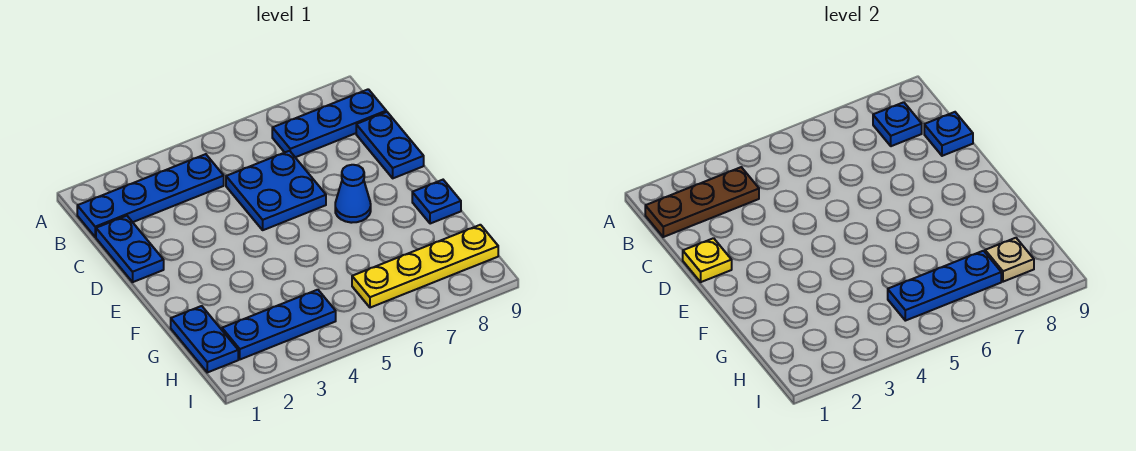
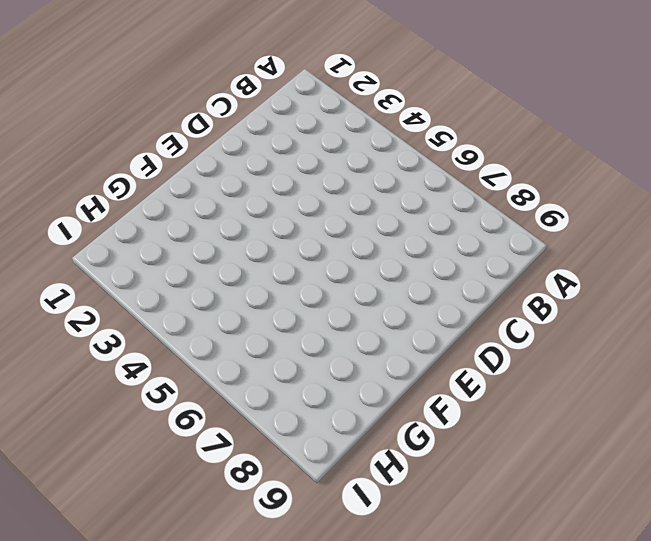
none -> blue 1x4 plate [77,154,224,237]
none -> blue 1x3 plate [272,89,386,157]
none -> blue 1x2 plate [96,216,164,282]

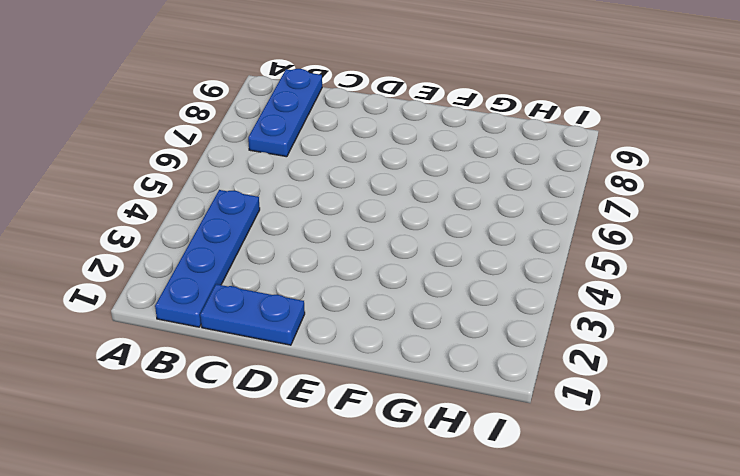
none -> blue 2x2 plate [226,151,326,230]
none -> blue 1x2 plate [356,112,424,178]
none -> blue 1x1 cone [335,165,371,223]

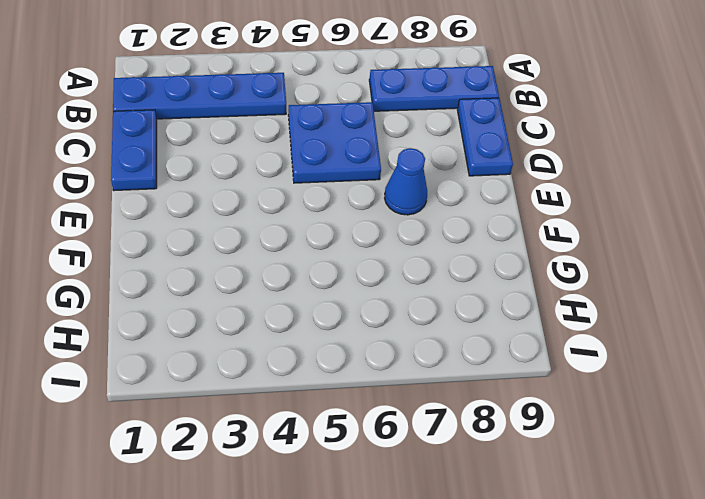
none -> blue 1x1 plate [412,180,461,224]
none -> blue 1x2 plate [171,306,238,372]
none -> blue 1x3 plate [222,290,336,359]

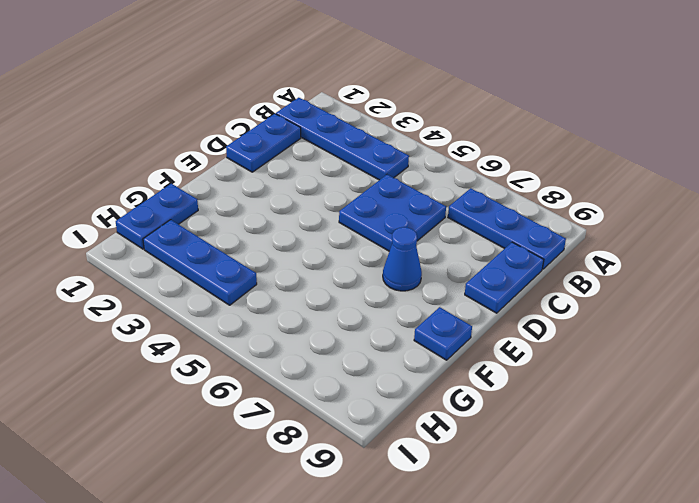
none -> yellow 1x4 plate [352,225,498,308]
none -> brown 1x3 plate [645,167,759,237]
none -> blue 1x1 plate [873,102,922,146]

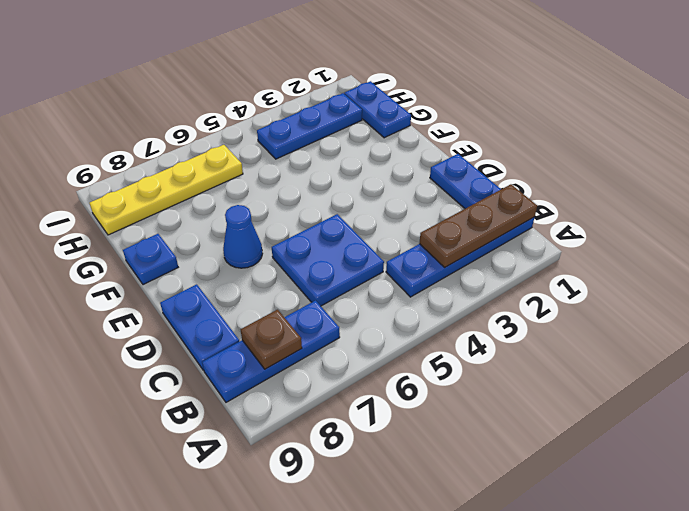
brown 1x1 plate [241,310,302,369] -> blue 1x1 plate [873,102,922,146]
none -> blue 1x1 plate [924,112,973,156]
none -> yellow 1x1 plate [683,238,732,282]
none -> blue 1x3 plate [888,251,1001,321]

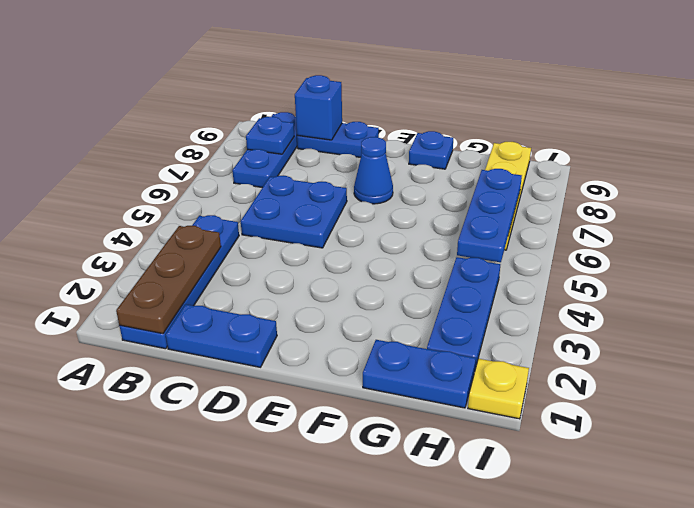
blue 1x1 brick [295,75,342,140] -> blue 1x1 plate [924,112,973,156]
yellow 1x1 plate [468,359,529,419] -> yellow 1x1 plate moved to [683,238,732,282]
none -> tan 1x1 plate [985,238,1034,282]

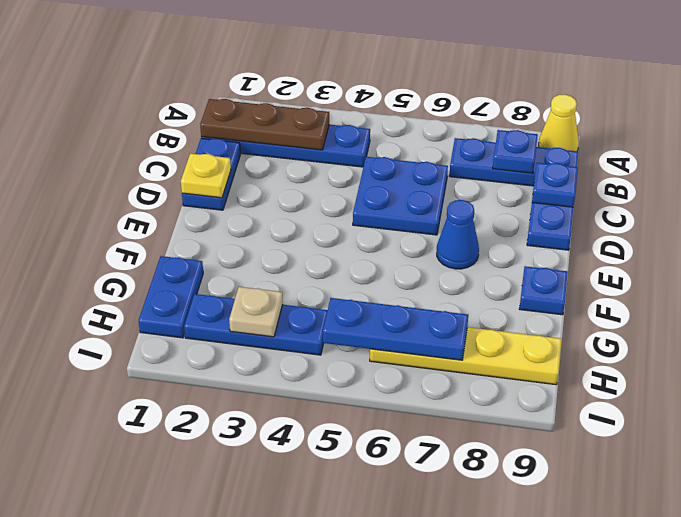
yellow 1x1 cone [539,94,579,151] -> none
tan 1x1 plate [229,287,283,337] -> tan 1x1 plate moved to [985,238,1034,282]

